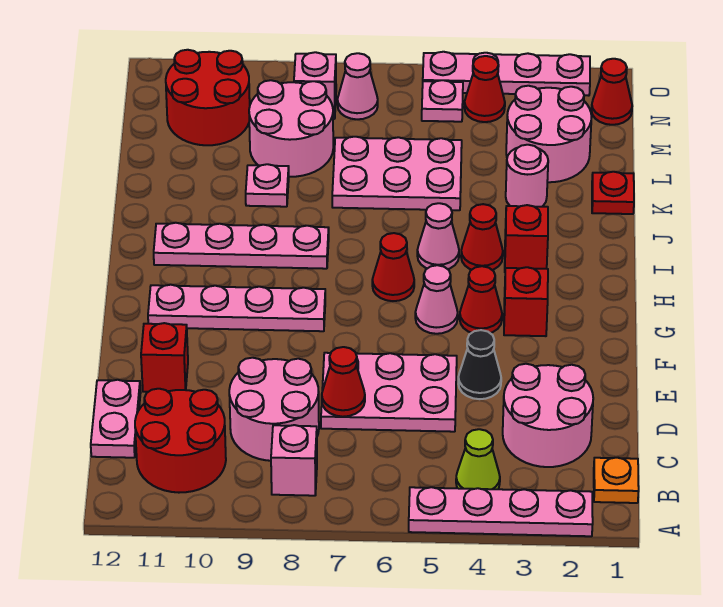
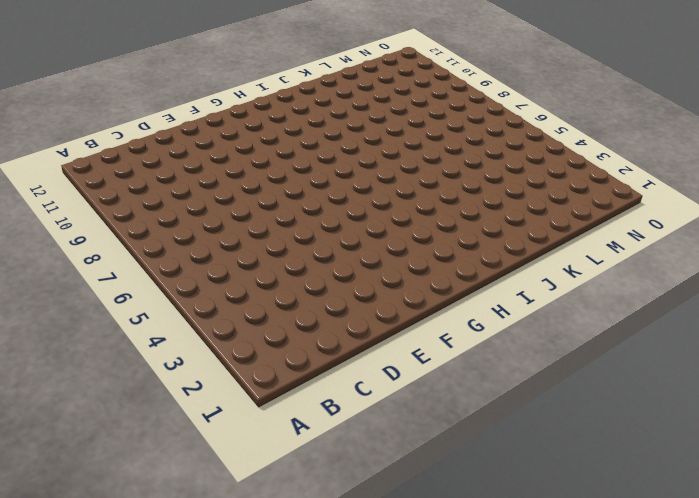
none -> pink 1x4 plate [409,487,593,536]
none -> orange 1x1 plate [594,458,639,503]
none -> lime 1x1 cone [456,429,500,489]
none -> pink 1x1 brick [271,425,317,496]

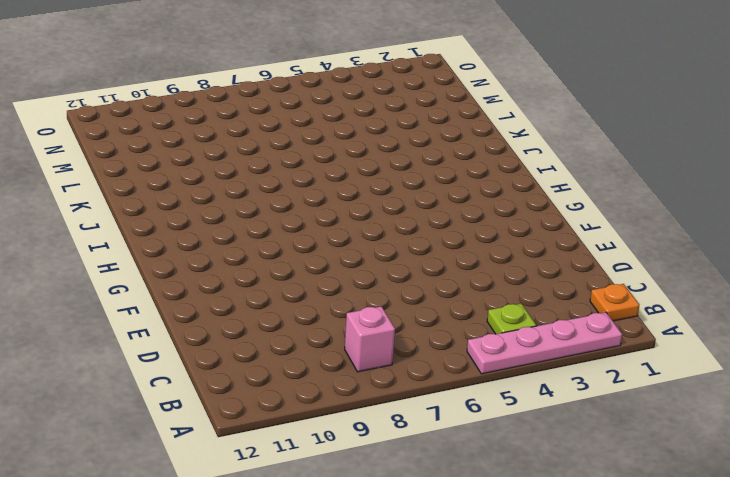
lime 1x1 plate [487,304,536,334] -> lime 1x1 cone [456,429,500,489]
none -> red 2x2 round brick [135,389,226,493]
none -> pink 2x2 round brick [503,364,593,467]
none -> pink 2x2 round brick [229,358,319,461]
none -> pink 1x2 plate [91,380,141,458]

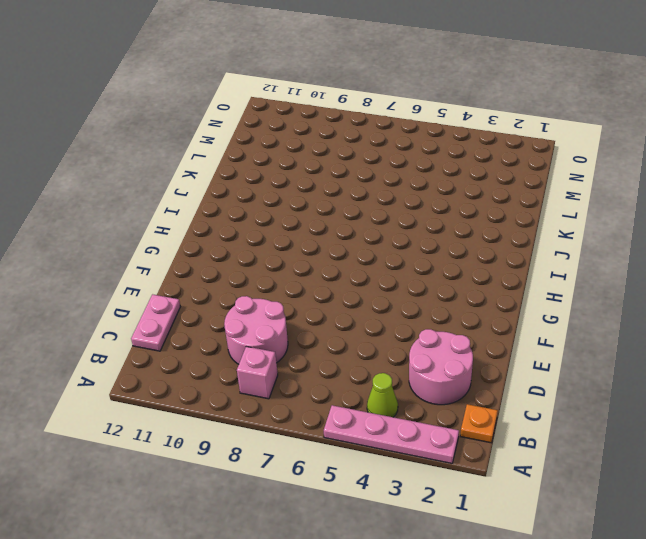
none -> red 2x2 round brick [135,389,226,493]
none -> pink 2x3 plate [321,353,457,432]
none -> black 1x1 cone [458,330,501,399]
none -> red 1x1 brick [141,323,188,392]

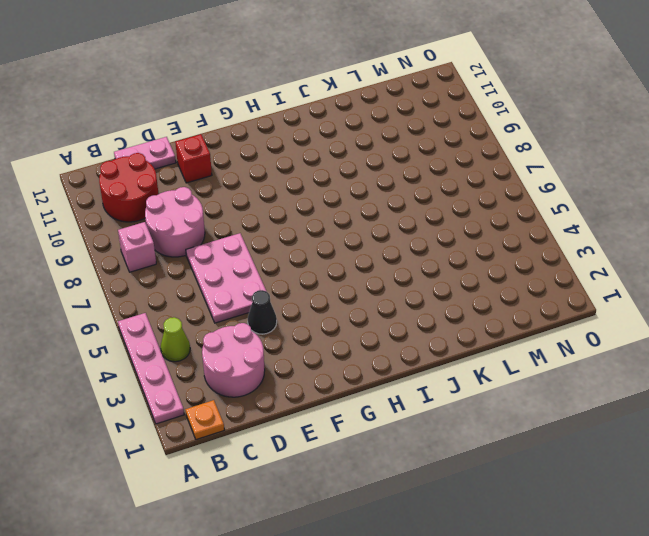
none -> red 1x1 brick [504,267,548,336]
none -> red 1x1 cone [460,266,502,333]
none -> pink 1x1 cone [415,265,458,334]
none -> pink 1x4 plate [148,285,325,331]

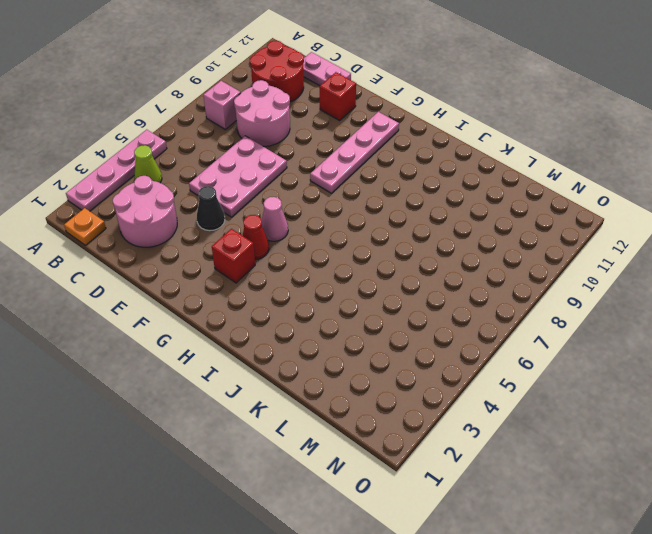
none -> red 1x1 cone [372,233,414,301]
none -> red 1x1 brick [505,205,548,269]
none -> red 1x1 cone [461,204,503,270]
none -> pink 1x1 cone [417,203,459,269]

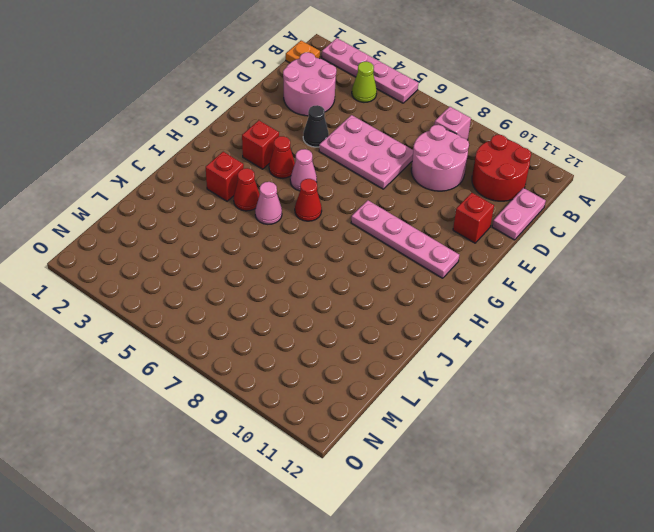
none -> pink 1x4 plate [154,223,329,269]
none -> red 1x1 plate [592,172,634,214]
none -> pink 1x1 round brick [506,145,548,207]
none -> pink 2x3 plate [332,137,462,210]

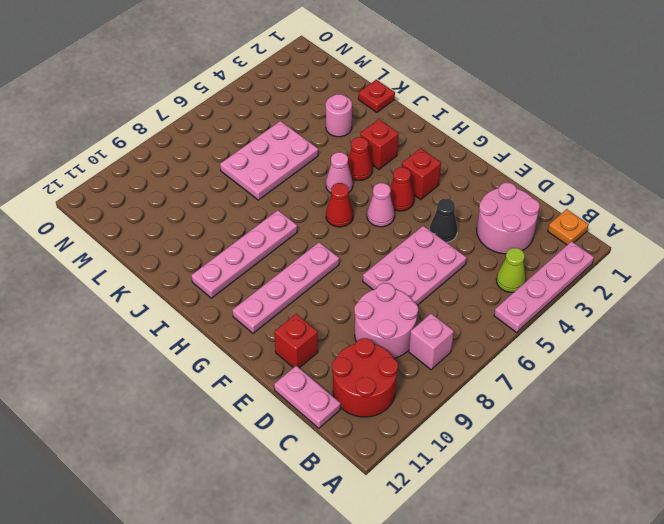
none -> pink 1x1 plate [246,164,289,207]
none -> pink 2x2 round brick [506,86,592,182]
none -> pink 2x2 round brick [249,80,333,177]
none -> red 2x2 round brick [166,50,250,145]

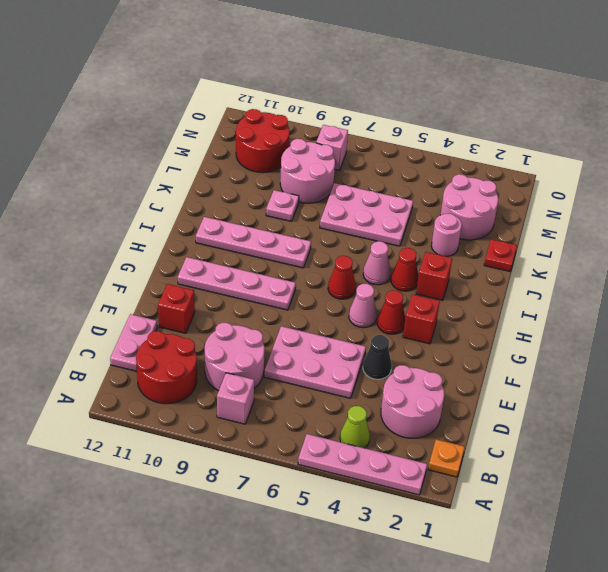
none -> red 1x1 cone [592,59,632,125]
none -> red 1x1 cone [464,56,505,122]
none -> pink 1x1 plate [422,80,463,122]
none -> pink 1x1 cone [338,53,378,119]

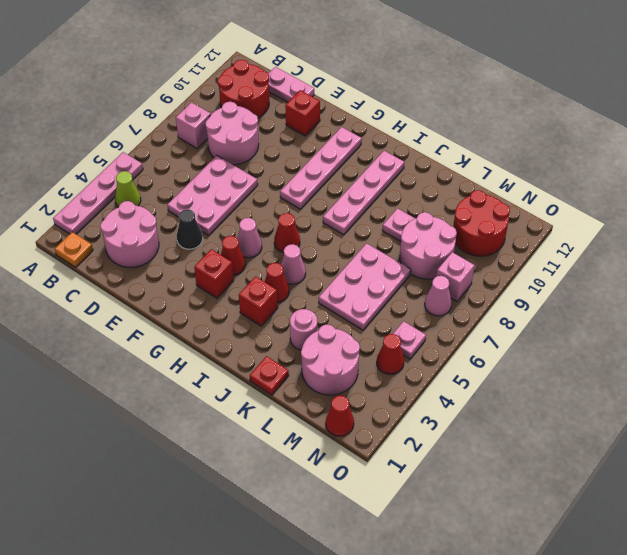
none -> pink 1x4 plate [423,52,590,96]
none -> red 1x1 cone [322,347,365,417]

